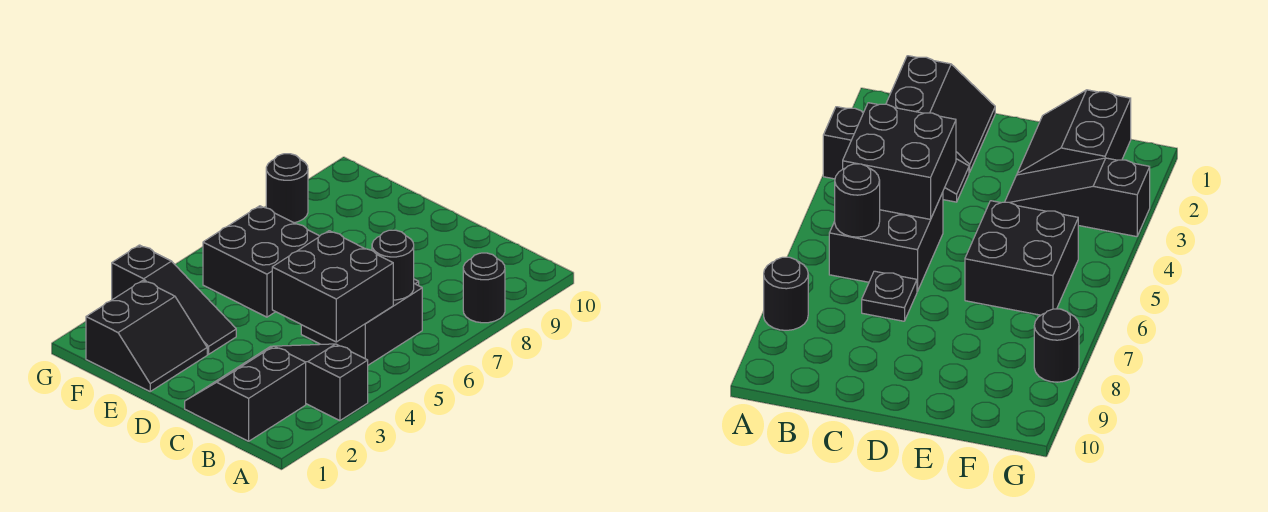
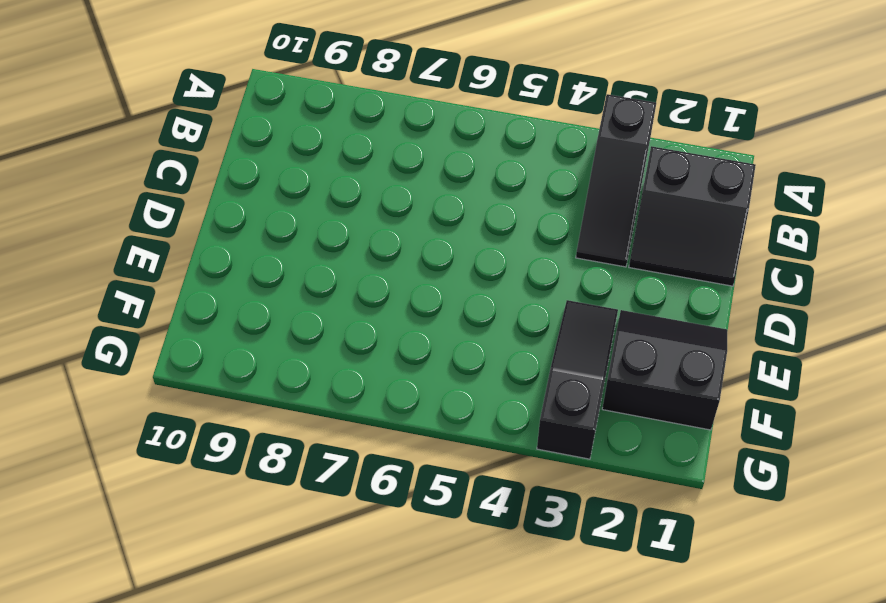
none -> black 1x1 round brick [463,253,505,323]
none -> black 2x2 brick [301,284,422,365]

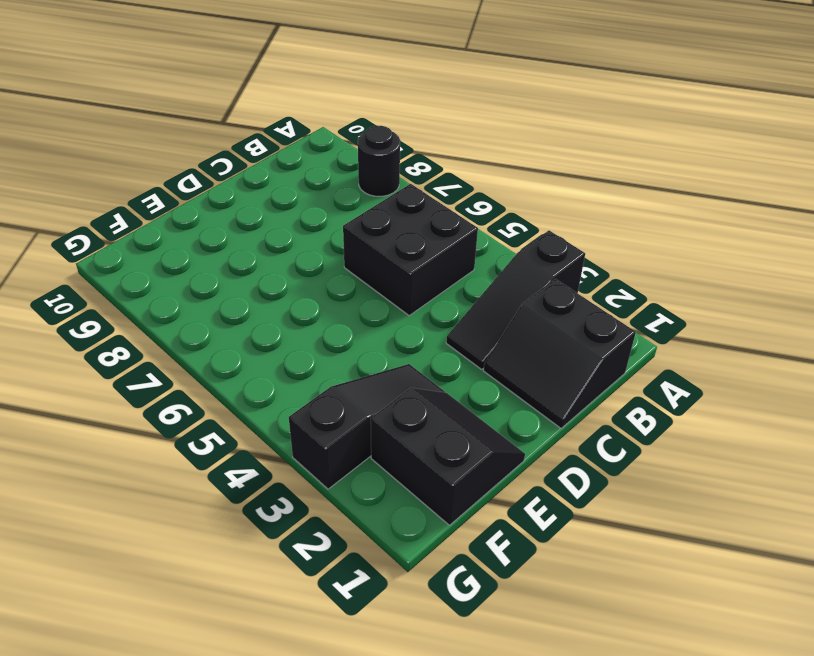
none -> black 1x1 plate [862,271,917,321]
none -> black 2x2 brick [203,206,319,317]

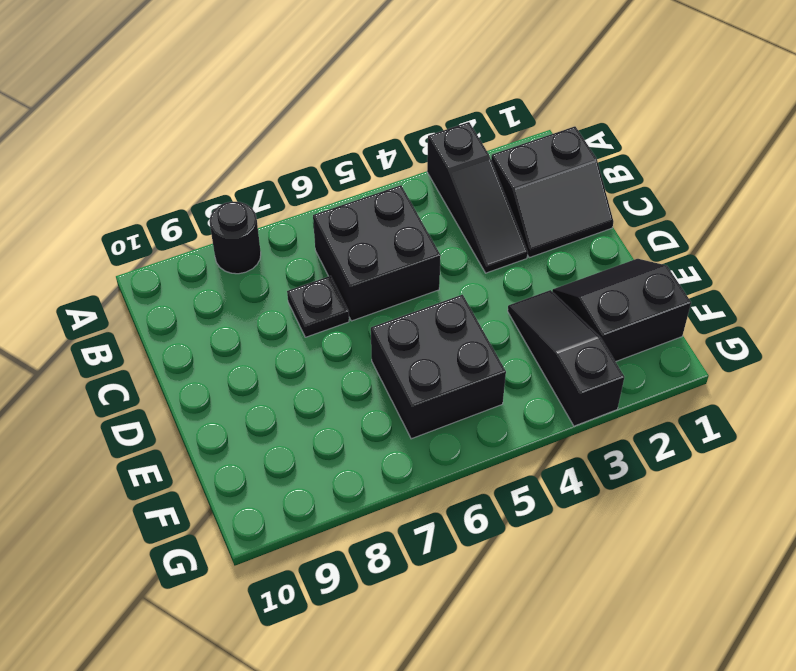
none -> black 1x1 round brick [266,154,308,223]
none -> black 2x2 brick [272,231,393,342]

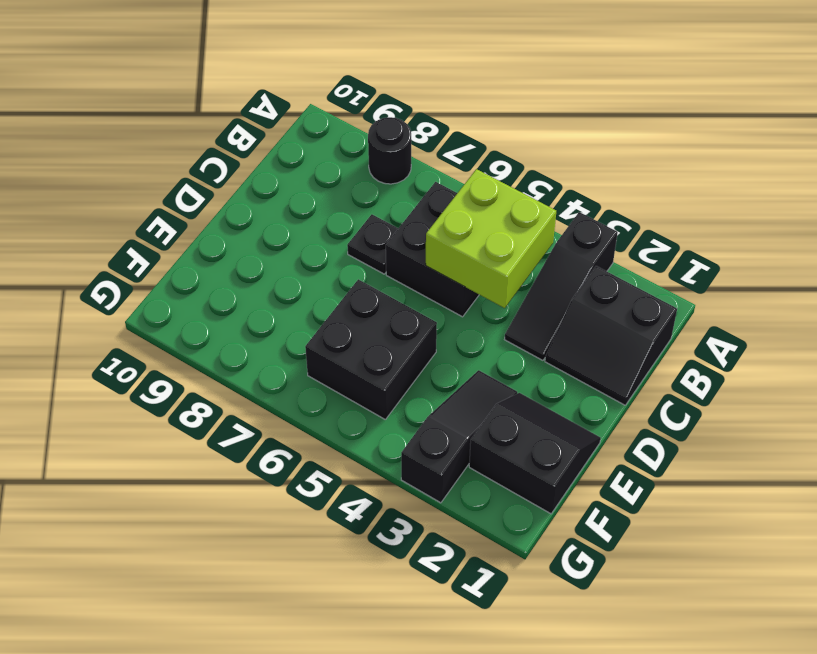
lime 2x2 brick [426,169,556,308] -> black 2x2 brick [272,231,393,342]
none -> black 1x1 round brick [266,154,308,223]
none -> black 1x1 round brick [372,230,414,300]

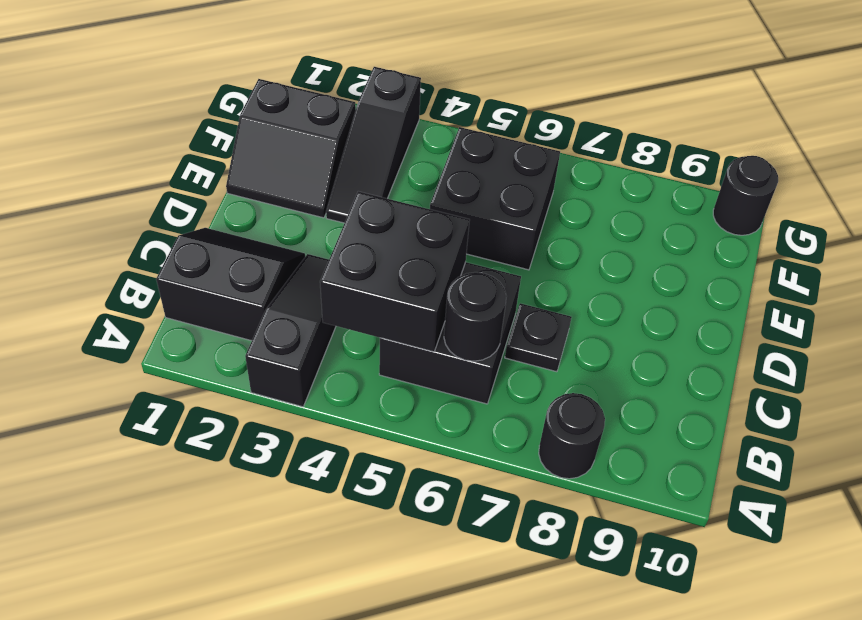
black 1x1 round brick [713,156,778,235] -> black 1x1 round brick moved to [266,154,308,223]

